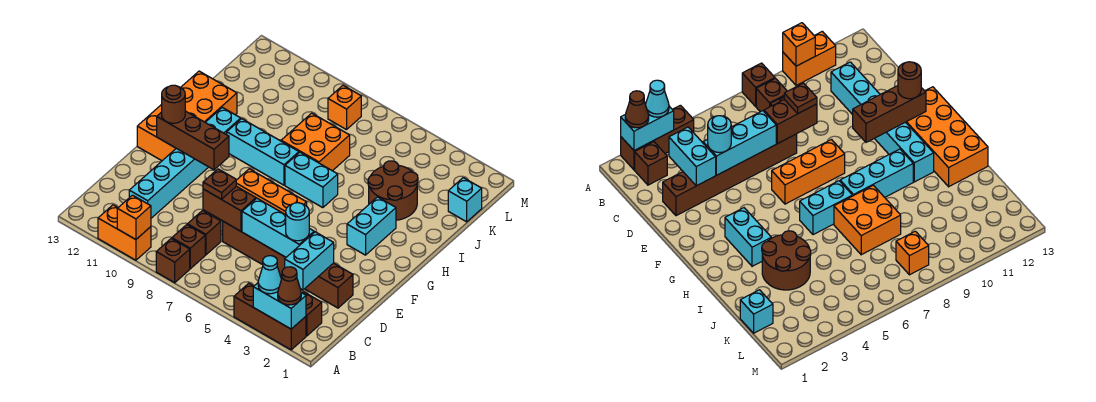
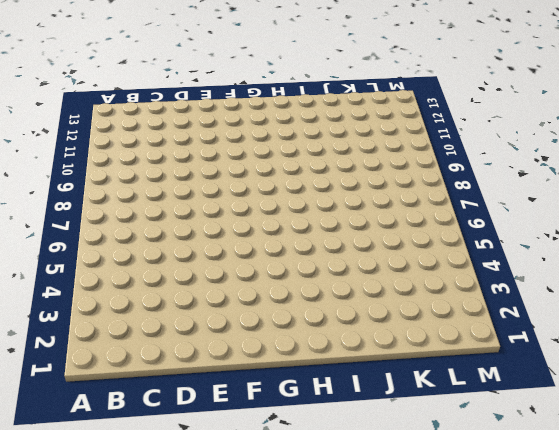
none -> brown 1x3 brick [234,283,306,350]
none -> brown 1x1 brick [156,239,190,283]
none -> orange 1x2 brick [98,205,151,260]

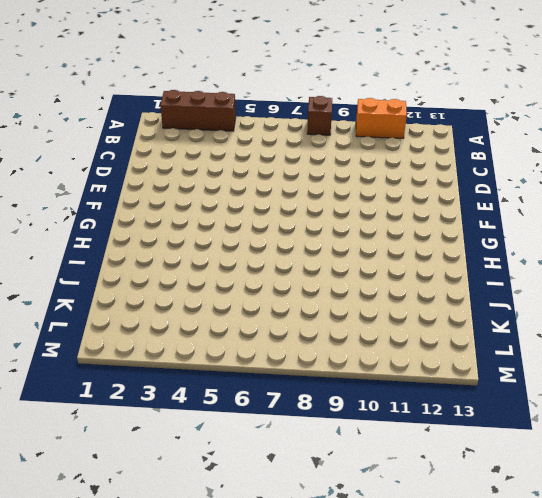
none -> brown 1x1 brick [302,292,322,336]
none -> brown 1x1 brick [172,225,205,269]
none -> brown 1x1 brick [188,211,221,255]

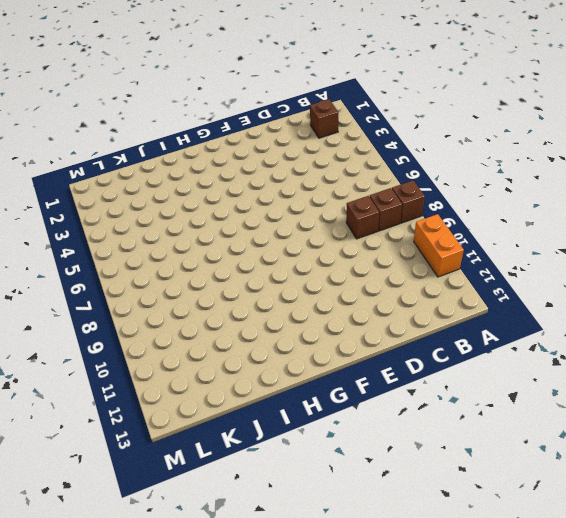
none -> brown 1x3 brick [234,283,306,350]
none -> cyan 1x6 brick [129,107,241,218]
none -> brown 1x6 brick [223,222,353,308]

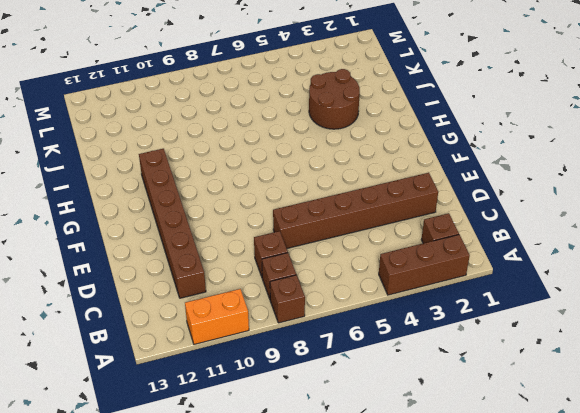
brown 1x6 brick [139,149,206,298] -> cyan 1x6 brick [129,107,241,218]
none -> orange 1x3 brick [236,169,307,215]
none -> orange 2x4 brick [137,71,237,161]
none -> cyan 1x2 brick [347,197,396,255]

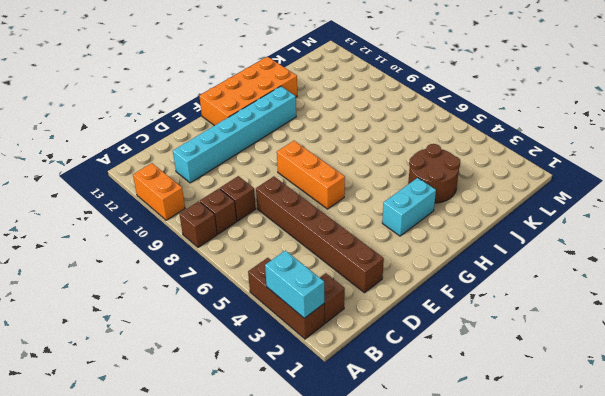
none -> cyan 1x2 brick [285,152,338,208]
none -> cyan 1x3 brick [227,119,299,185]
none -> orange 2x2 brick [281,113,350,171]

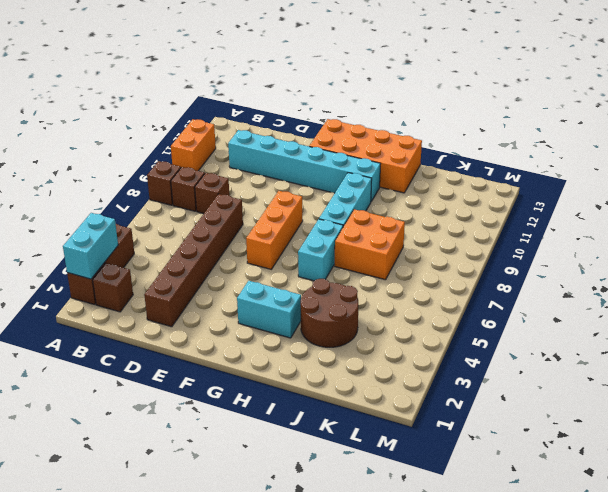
none -> cyan 1x1 brick [448,178,482,222]
none -> orange 1x1 brick [328,86,361,130]
none -> orange 1x1 brick [117,195,151,240]

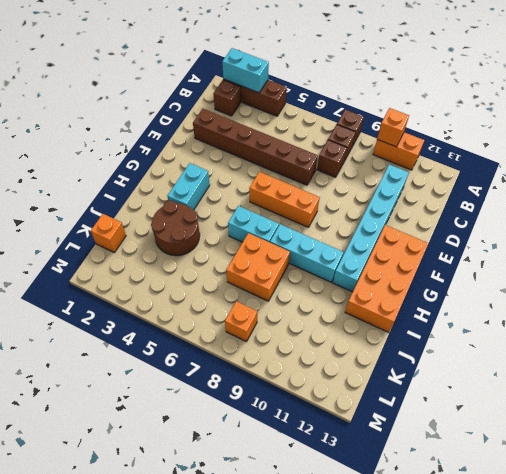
orange 1x1 brick [91,214,126,252] -> cyan 1x1 brick [448,178,482,222]
none -> cyan 1x2 brick [285,232,334,290]
none -> cyan 1x3 brick [242,198,314,257]
none -> brown 1x2 brick [203,186,256,231]

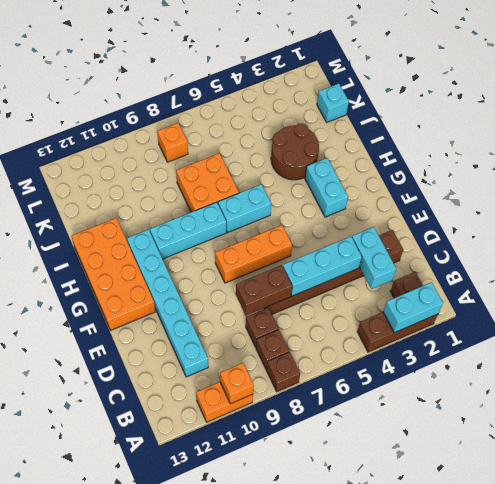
none -> brown 1x3 brick [157,111,229,170]
none -> brown 1x1 cone [278,267,301,305]
none -> cyan 1x1 cone [258,256,281,294]

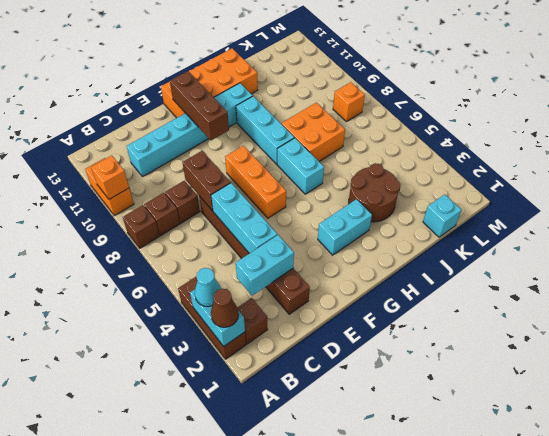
none -> cyan 1x1 round brick [286,203,309,241]
none -> brown 1x1 plate [203,169,236,199]
none -> brown 1x1 round brick [162,85,185,123]

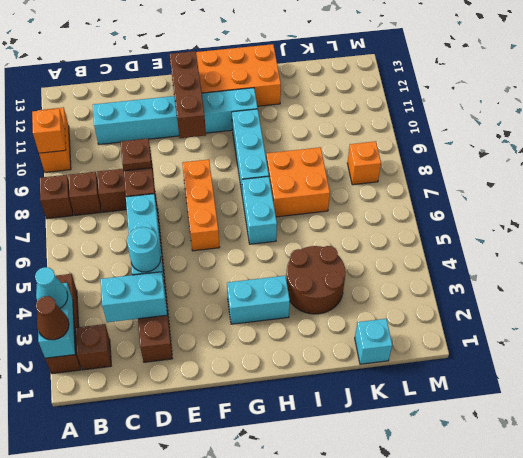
none -> brown 1x1 round brick [162,85,185,123]

